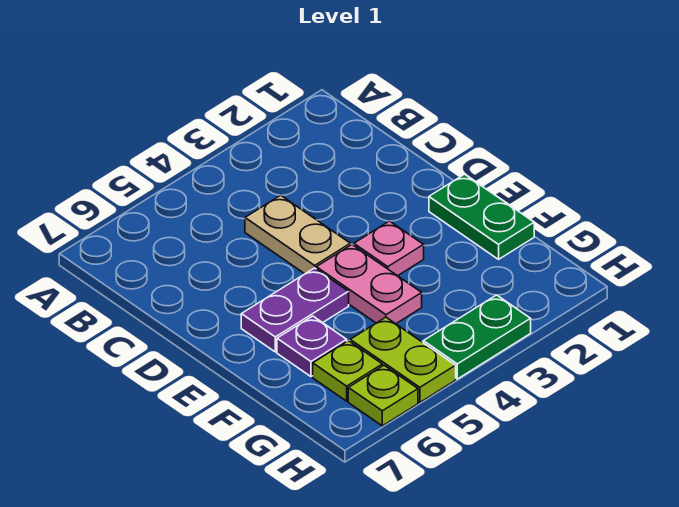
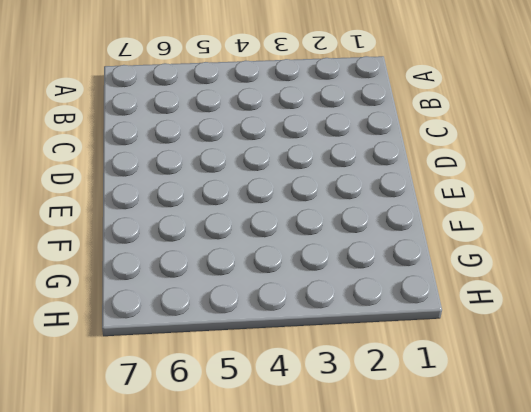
none -> tan 1x2 plate [245,195,350,274]
none -> green 1x2 plate [429,174,534,259]

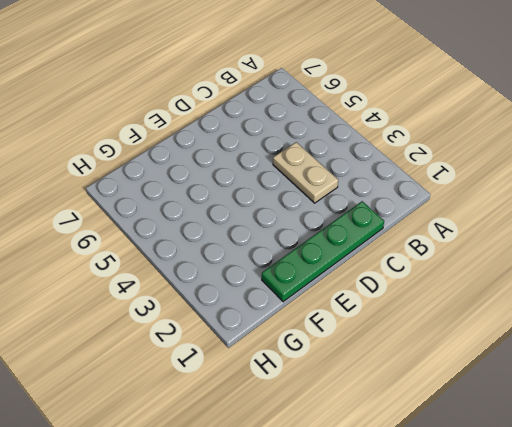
green 1x4 plate [262,201,384,302] -> green 1x2 plate [429,174,534,259]
tan 1x2 plate [273,142,338,203] -> tan 1x2 plate turned to [245,195,350,274]
none -> pink 1x1 plate [354,221,424,276]
none -> pink 1x2 plate [316,245,422,324]

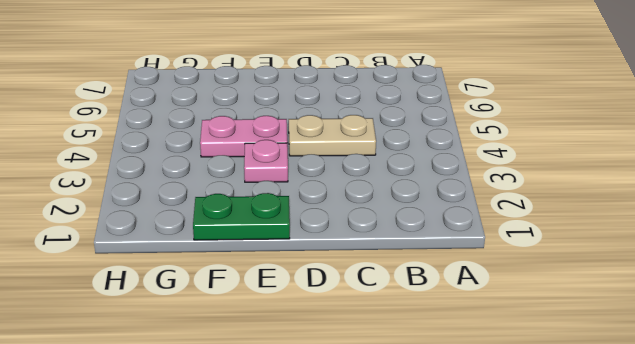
none -> purple 1x2 plate [241,268,349,352]
none -> purple 1x1 plate [277,316,347,377]

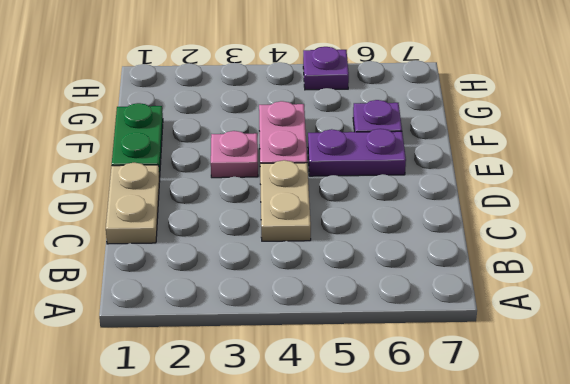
tan 1x2 plate [106,163,160,244] -> none
purple 1x1 plate [303,47,349,90] -> lime 1x2 plate [350,317,456,402]
none -> lime 1x1 plate [313,341,382,401]
none -> green 1x2 plate [423,295,531,379]

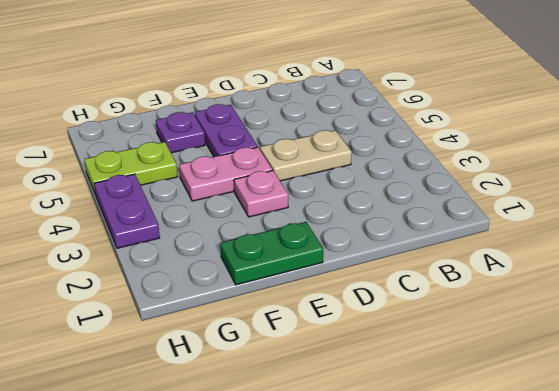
purple 1x2 plate [94,174,160,248] -> green 1x2 plate [423,295,531,379]
none -> lime 1x1 plate [313,341,382,401]
none -> lime 1x1 plate [348,365,418,426]

